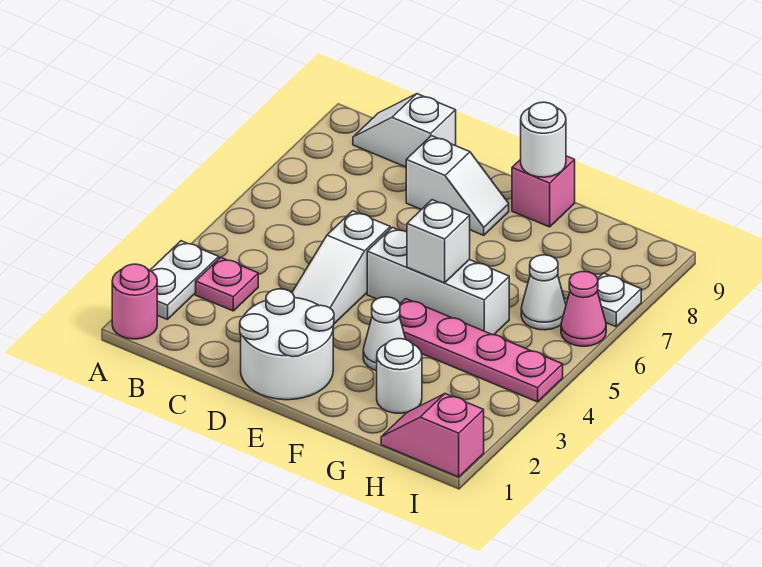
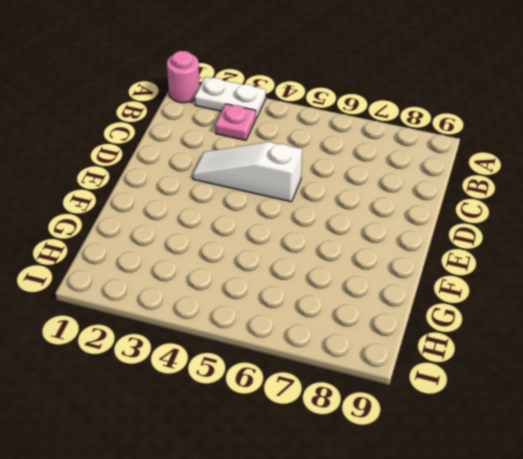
none -> white 1x2 slope [353,94,456,167]
none -> white 2x2 round brick [240,289,334,400]
none -> white 1x2 slope [406,136,509,235]

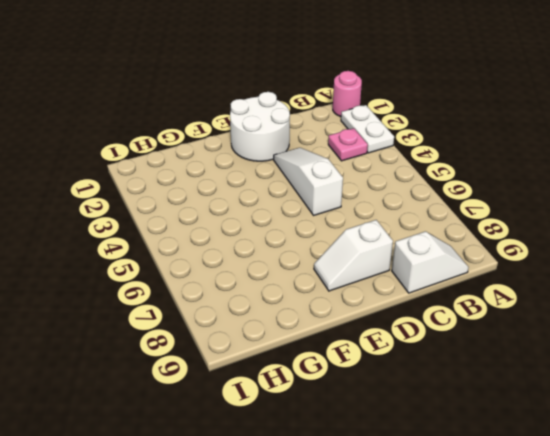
none -> white 1x3 brick [367,227,509,335]
none -> white 1x1 cone [363,297,405,370]
none -> pink 1x4 plate [400,299,563,402]

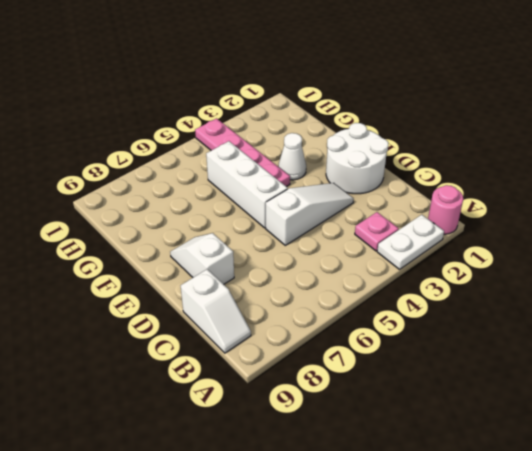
none -> pink 1x1 brick [512,156,575,227]
none -> white 1x1 round brick [377,339,422,413]
none -> pink 1x2 slope [381,394,484,477]

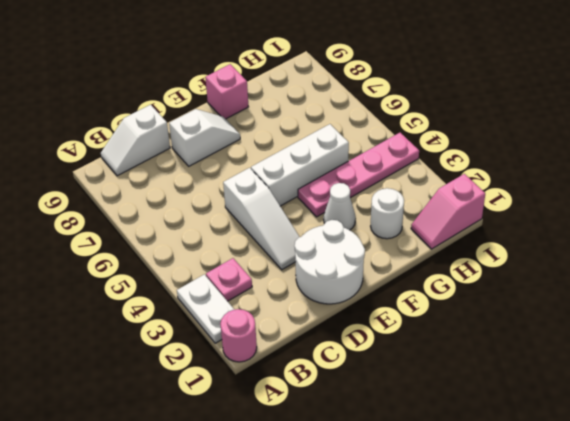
none -> white 1x1 cone [521,255,566,330]
none -> pink 1x1 cone [561,272,606,346]
none -> white 1x1 plate [597,273,641,327]

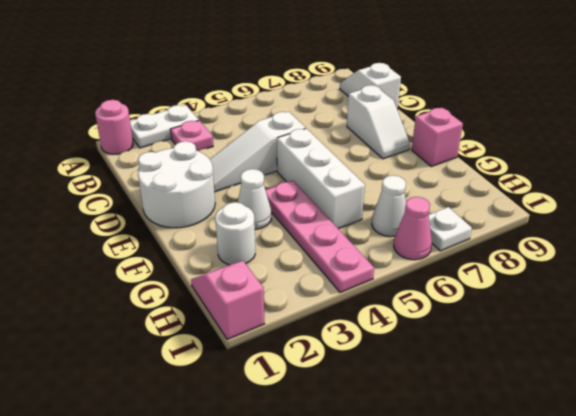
none -> white 1x1 brick [407,200,470,283]
none -> white 1x1 round brick [521,102,566,177]

